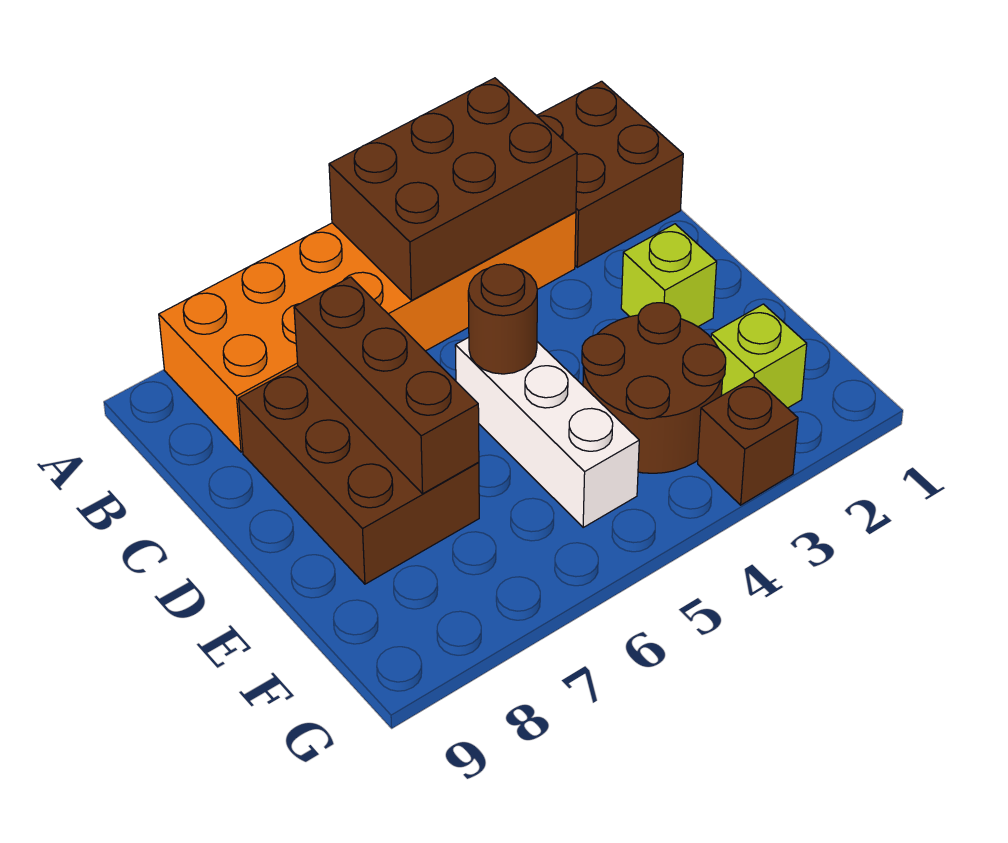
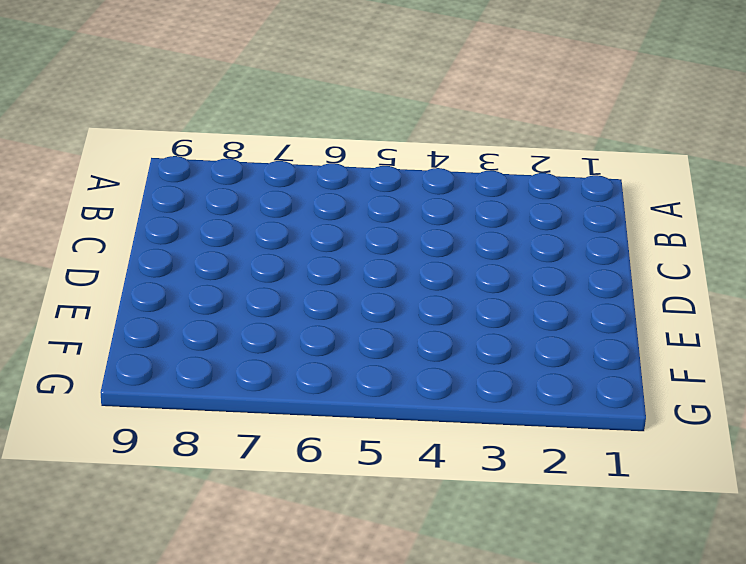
none -> brown 2x2 brick [536,81,683,267]
none -> orange 2x6 brick [159,212,576,452]

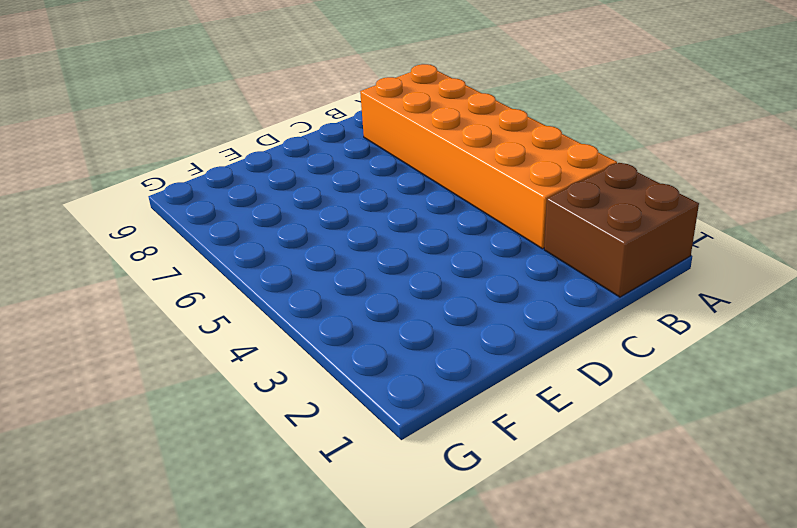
none -> brown 2x3 brick [239,366,479,584]
none -> lime 1x1 brick [621,224,717,327]

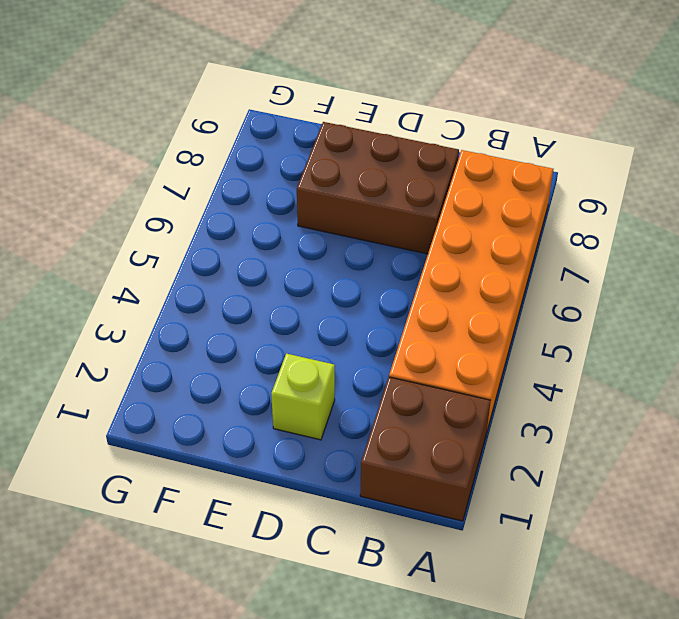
none -> white 1x3 brick [455,337,639,527]
none -> brown 2x2 round brick [582,303,726,473]

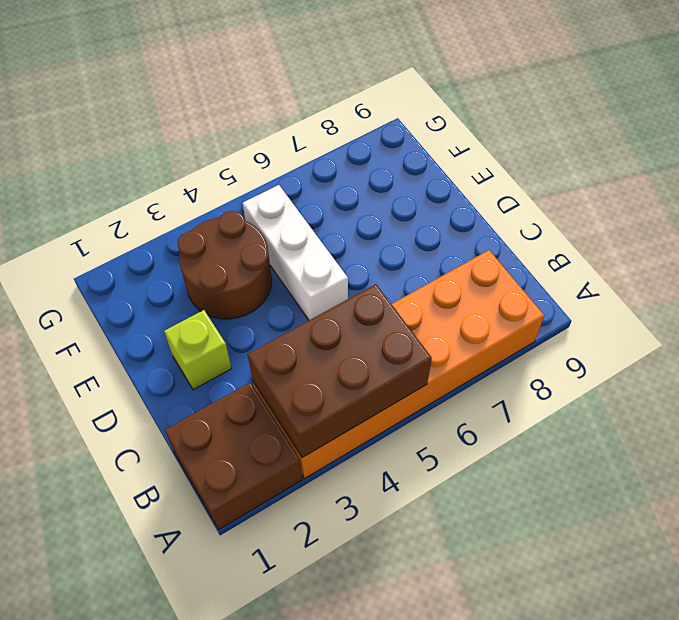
none -> brown 2x3 brick [239,366,479,584]
none -> lime 1x1 brick [711,304,807,408]

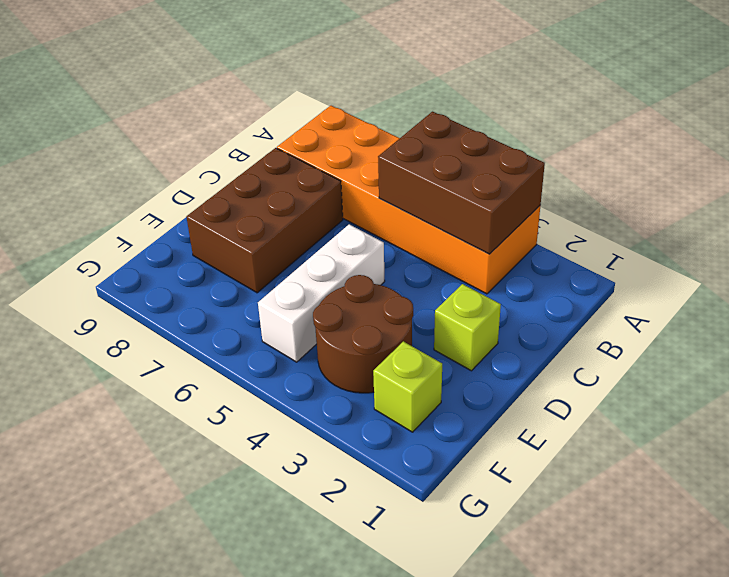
none -> brown 2x2 brick [536,81,683,267]
none -> brown 1x1 brick [698,377,798,505]

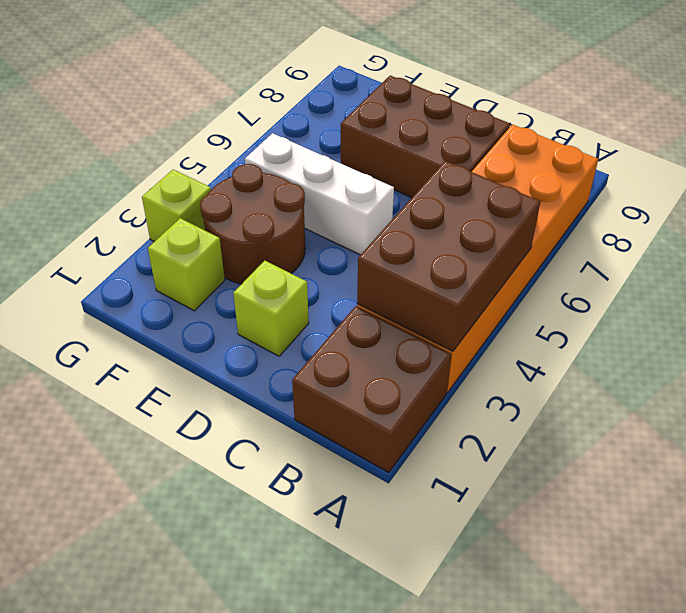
lime 1x1 brick [142,170,211,242] -> brown 1x1 brick [698,377,798,505]
none -> brown 1x3 brick [294,277,479,494]
none -> brown 1x1 round brick [468,264,537,374]

